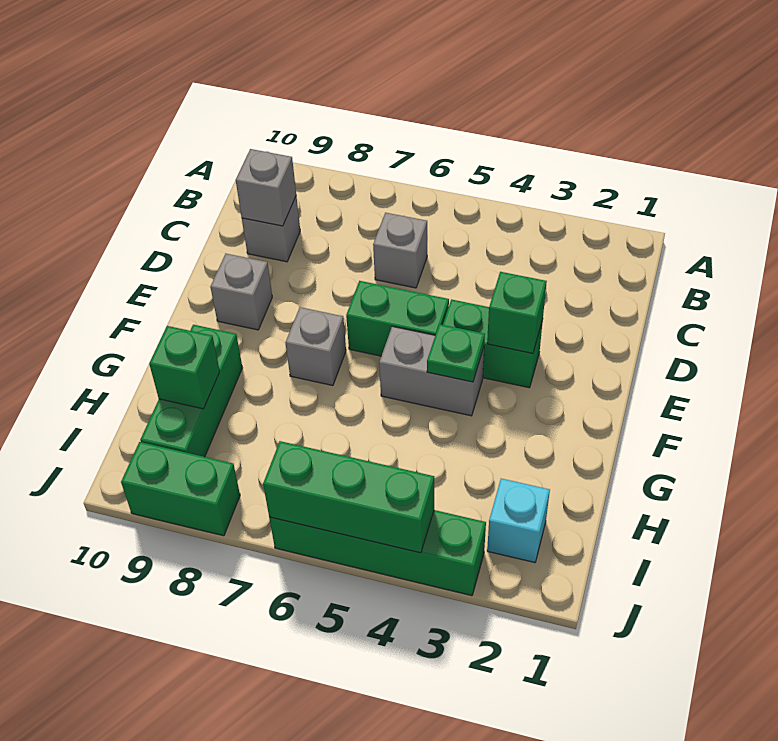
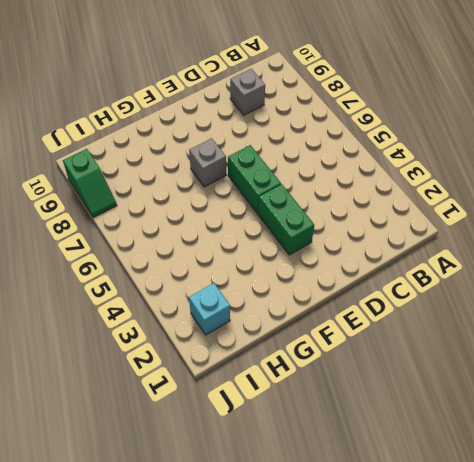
green 1x2 slope [63,149,117,218] -> green 1x2 brick [121,442,240,536]
none -> grey 1x1 brick [373,213,427,288]
none -> grey 1x1 brick [210,254,272,330]
none -> grey 1x2 brick [379,326,484,416]

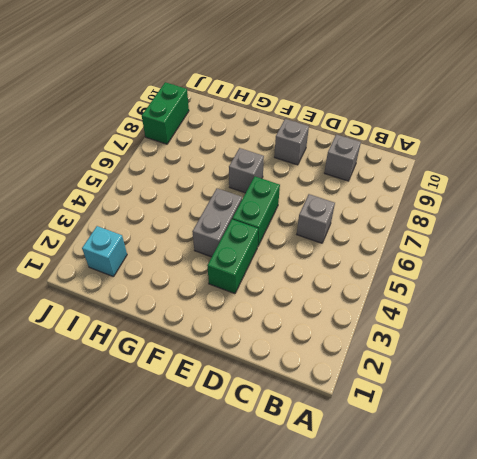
none -> green 1x3 brick [140,325,242,457]
none -> green 1x4 brick [269,510,486,596]
none -> grey 1x1 brick [236,149,296,226]

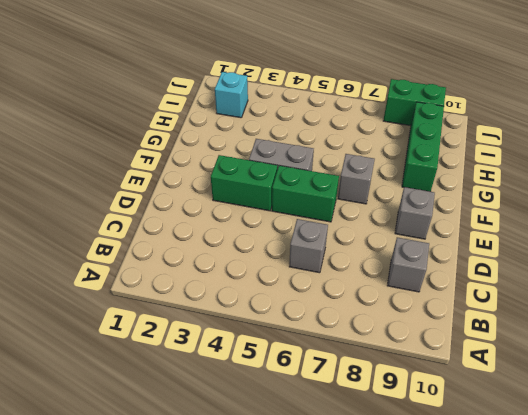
none -> green 1x4 brick [269,510,486,596]
none -> grey 1x1 brick [236,149,296,226]
none -> green 1x1 brick [487,272,547,353]

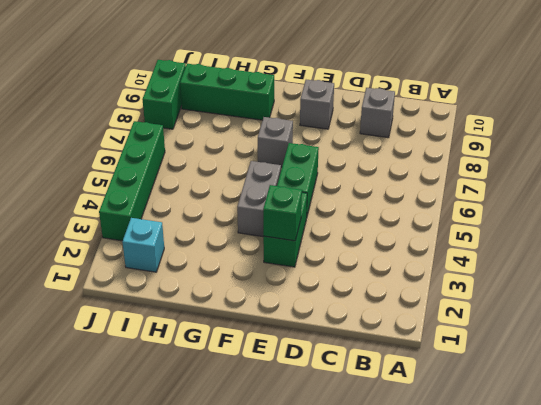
none -> grey 1x1 brick [373,213,427,288]
none -> grey 1x1 brick [236,149,296,226]
none -> green 1x1 plate [427,324,485,382]

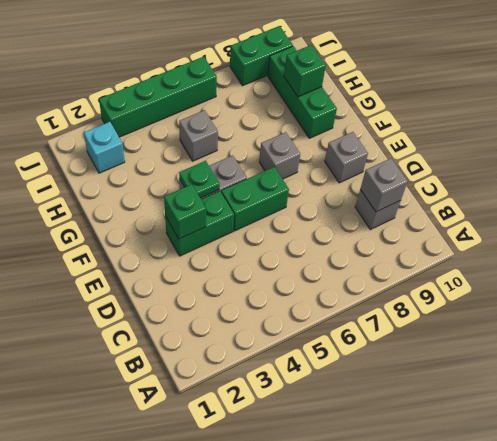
grey 1x1 brick [179,110,218,161] -> grey 1x1 brick moved to [373,213,427,288]
none -> green 1x3 brick [263,441,434,553]

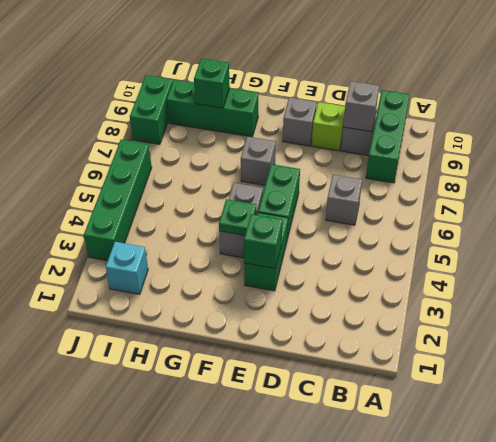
green 1x3 brick [366,90,410,183] -> green 1x3 brick moved to [263,441,434,553]
lime 1x1 brick [312,102,345,151] -> none

